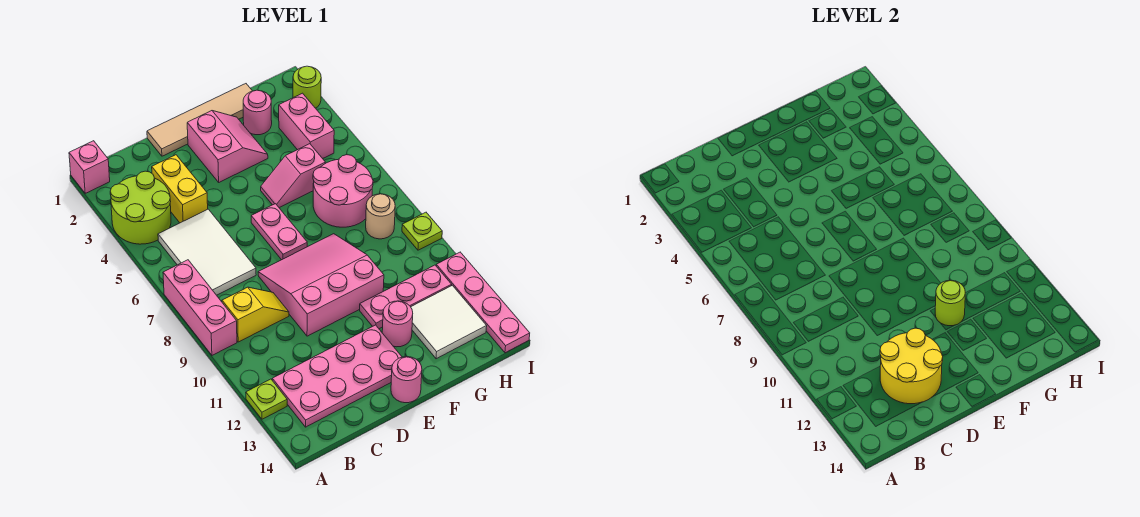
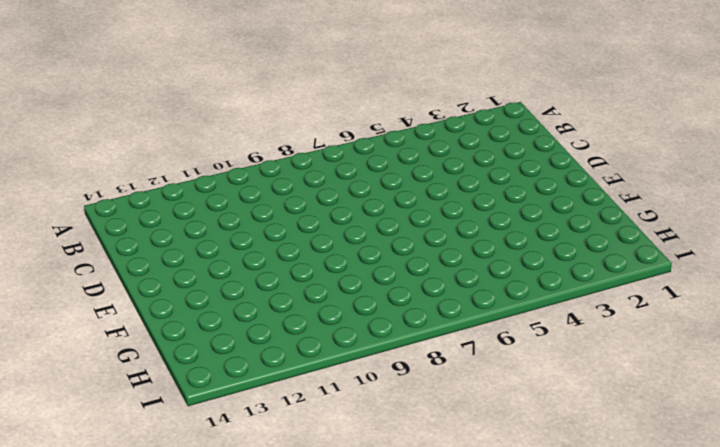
none -> pink 1x1 brick [69,141,110,193]
none -> lime 2x2 round brick [110,171,171,244]
none -> pink 1x3 brick [163,260,237,355]

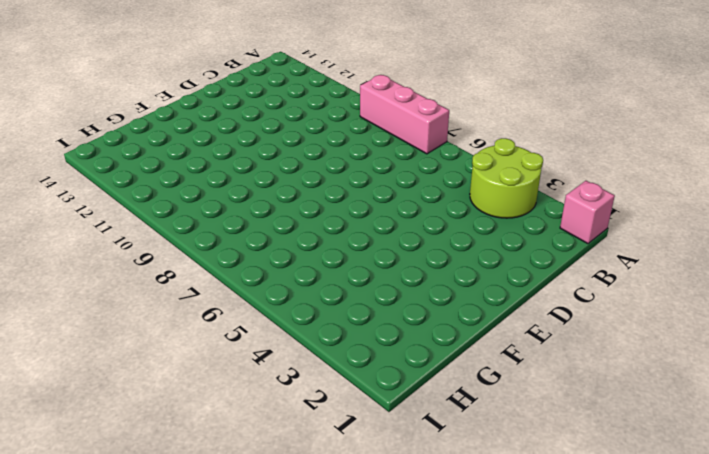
none -> lime 1x1 plate [246,379,287,419]
none -> white 2x3 tile [158,209,256,295]
none -> yellow 1x2 slope [222,287,289,342]

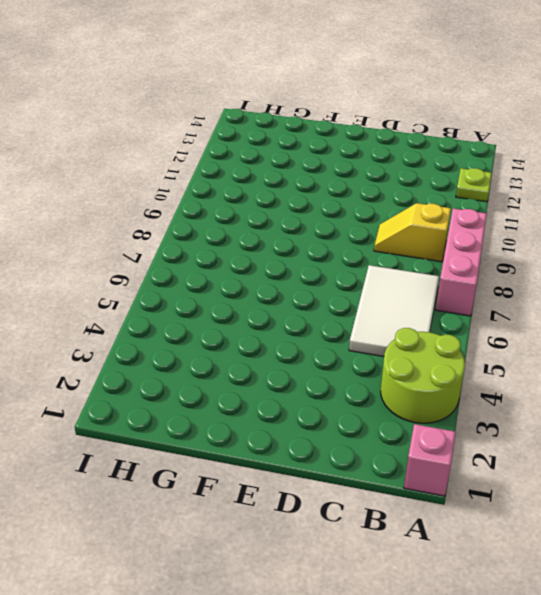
none -> pink 2x4 plate [272,325,402,427]
none -> yellow 1x2 brick [152,155,208,223]
none -> tan 1x4 tile [147,84,252,156]

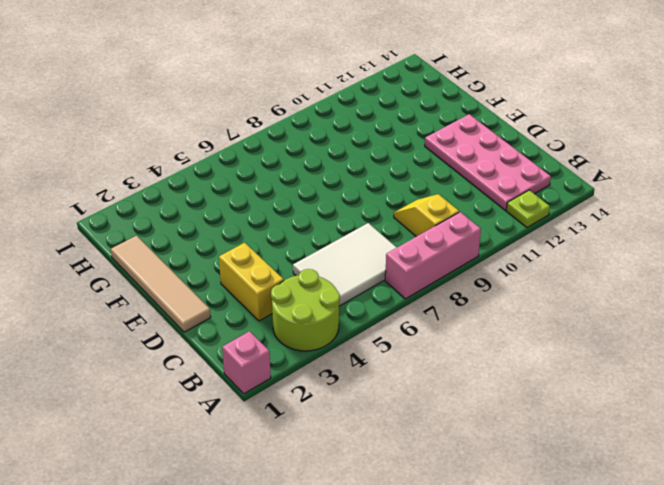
yellow 1x2 brick [219,243,284,321] -> yellow 1x2 brick turned to [152,155,208,223]
none -> pink 3x3 slope [258,234,384,336]
none -> pink 2x2 slope [187,111,268,182]
none -> pink 1x2 plate [251,204,307,260]

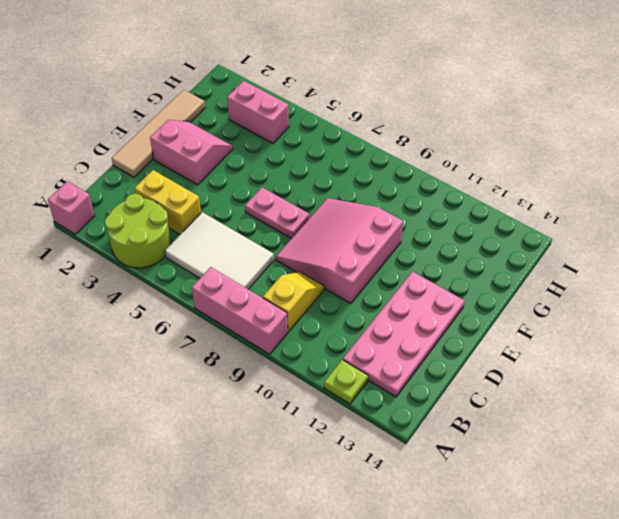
none -> pink 1x1 round brick [391,357,422,403]
none -> pink 1x2 slope [261,144,325,208]
none -> pink 1x3 plate [360,265,452,329]

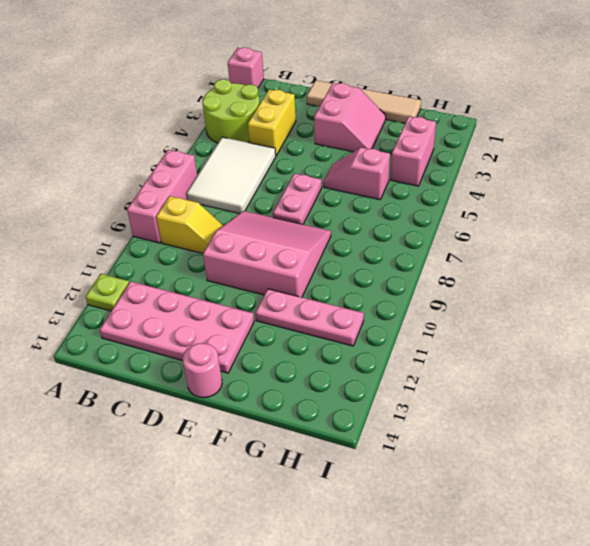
none -> pink 1x1 round brick [382,301,413,347]
none -> pink 1x1 round brick [243,90,272,135]
none -> pink 2x2 round brick [313,155,373,227]

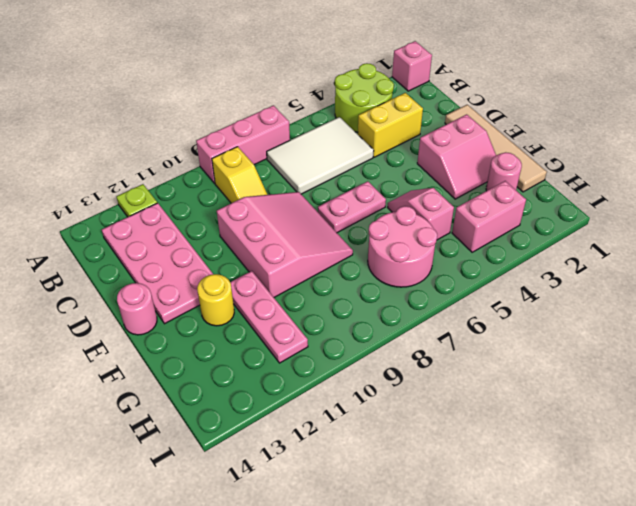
yellow 1x1 round brick [197,274,234,326] -> pink 1x1 round brick [382,301,413,347]
none -> white 2x2 tile [411,285,487,359]
none -> tan 1x1 round brick [366,194,395,239]
none -> lime 1x1 round brick [293,66,321,108]

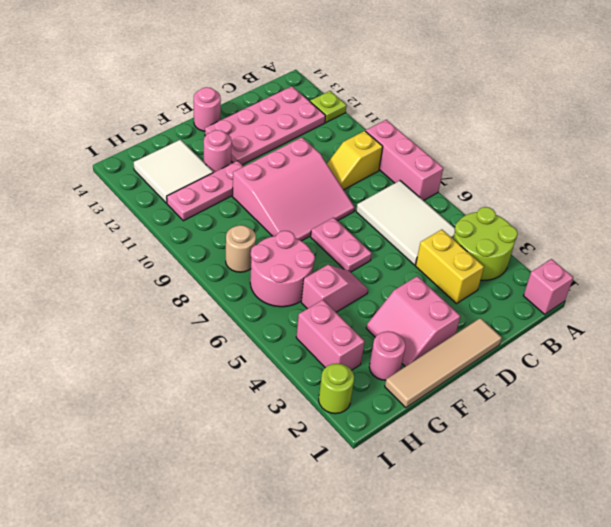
none -> lime 1x1 plate [402,212,442,250]
none -> pink 1x4 plate [436,252,530,353]
none -> yellow 2x2 round brick [880,328,943,404]

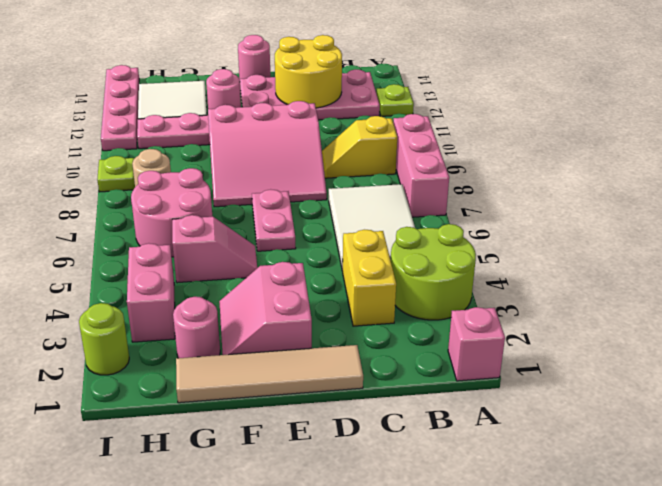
none -> lime 1x1 round brick [935,280,965,326]

